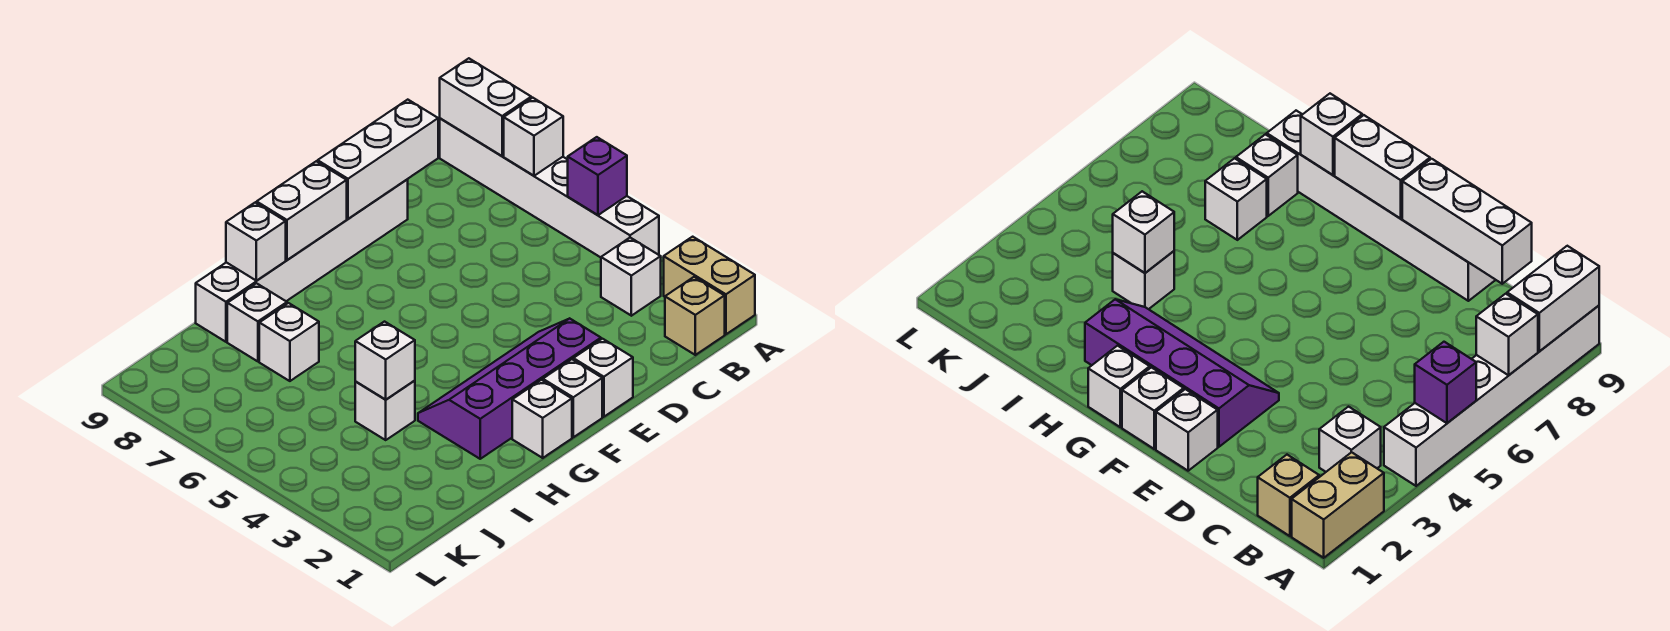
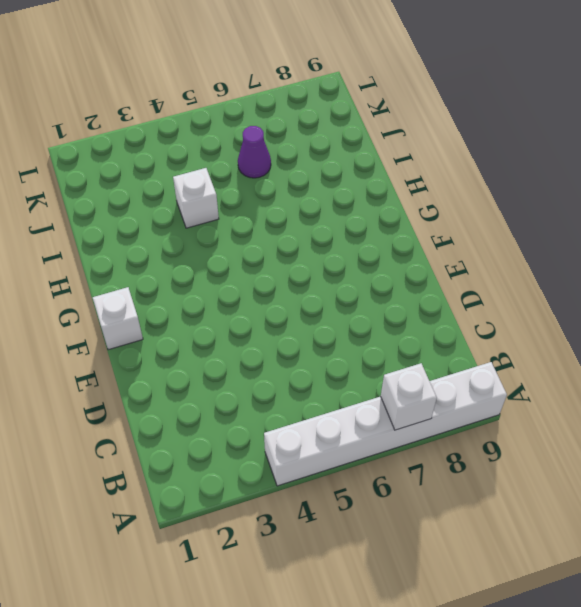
purple 1x1 cone [238,126,271,178] -> none
none -> tan 1x2 brick [664,237,755,334]
none -> tan 1x1 brick [665,277,725,355]
none -> white 1x1 brick [601,238,661,316]

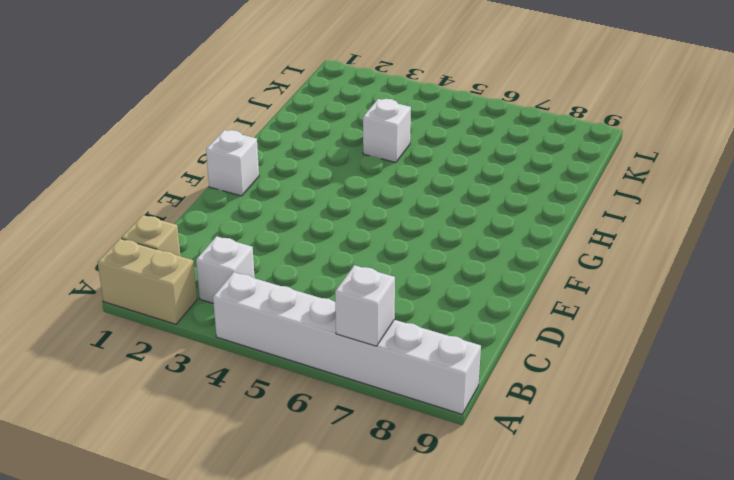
none -> white 1x6 brick [196,179,408,342]
none -> white 1x1 brick [573,339,633,417]
none -> purple 2x4 slope [418,318,601,459]

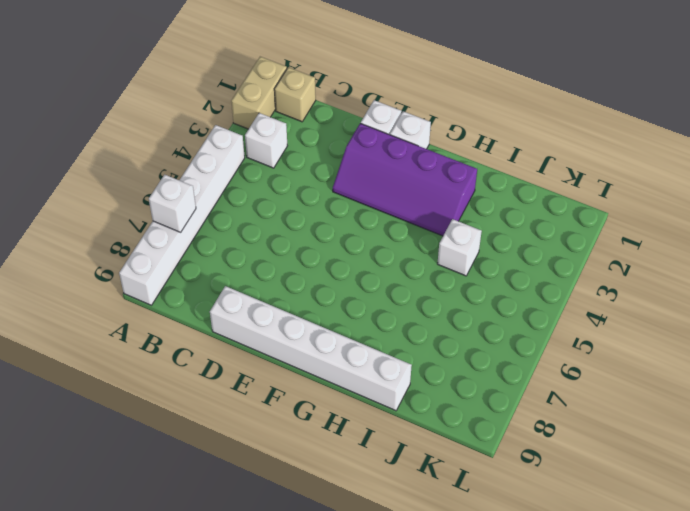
none -> white 1x1 brick [512,380,572,458]
none -> white 1x1 brick [259,303,319,381]
none -> white 1x1 brick [227,283,287,361]

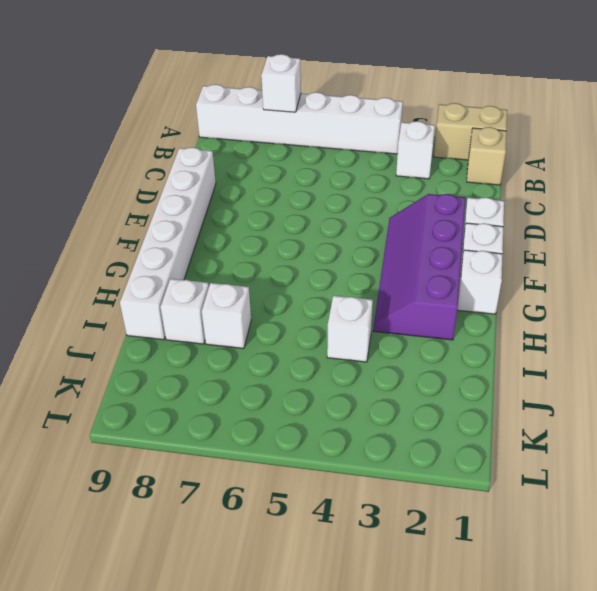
none -> purple 1x1 brick [568,137,627,215]
none -> white 1x2 brick [440,58,531,156]
none -> white 1x3 brick [318,100,438,219]

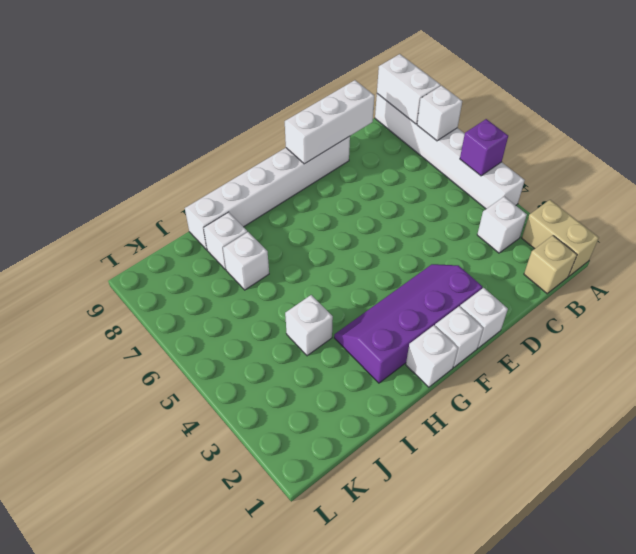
none -> white 1x2 brick [257,161,347,260]
none -> white 1x1 brick [226,203,286,281]
none -> white 1x1 brick [355,322,415,399]

